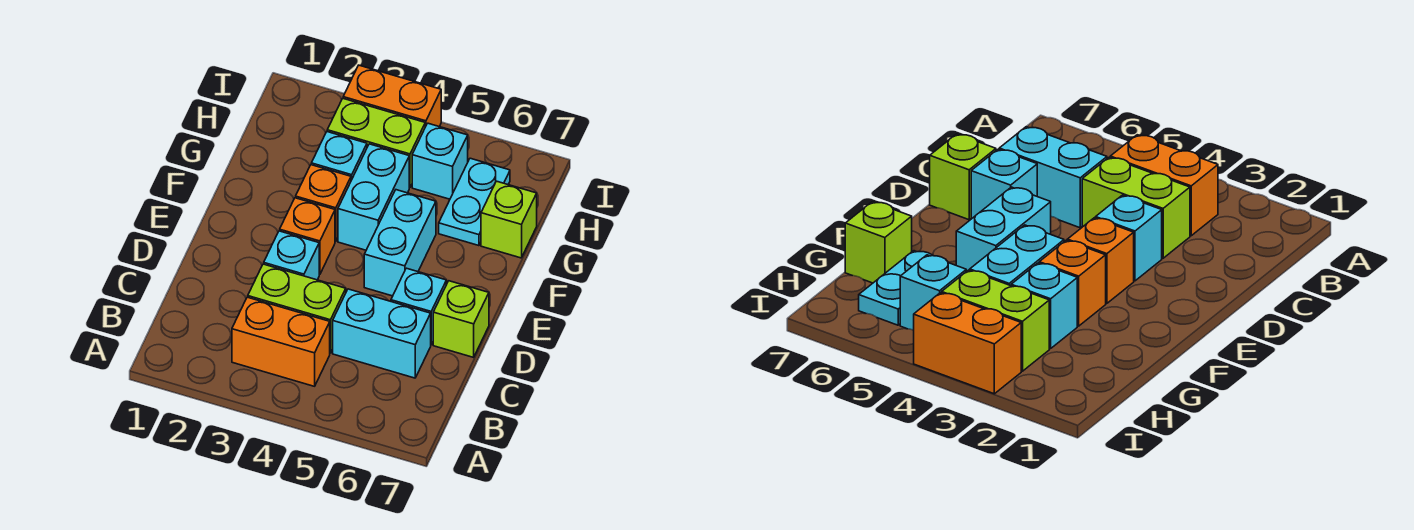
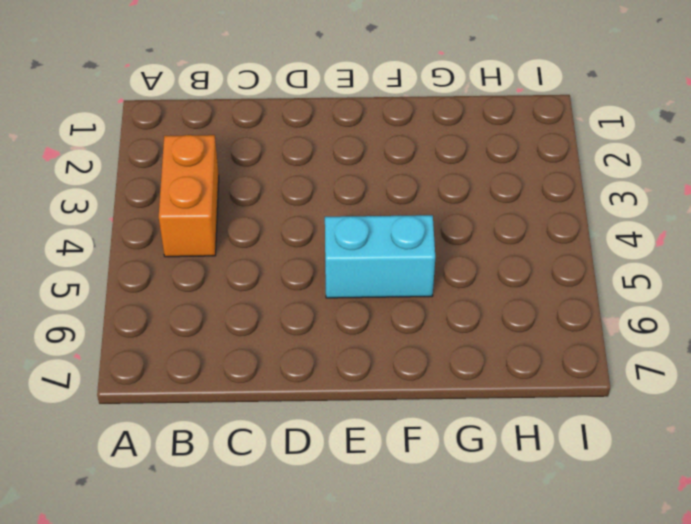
none -> lime 1x2 brick [248,264,346,353]
none -> cyan 1x2 brick [333,289,431,378]
none -> cyan 1x1 brick [264,231,319,280]

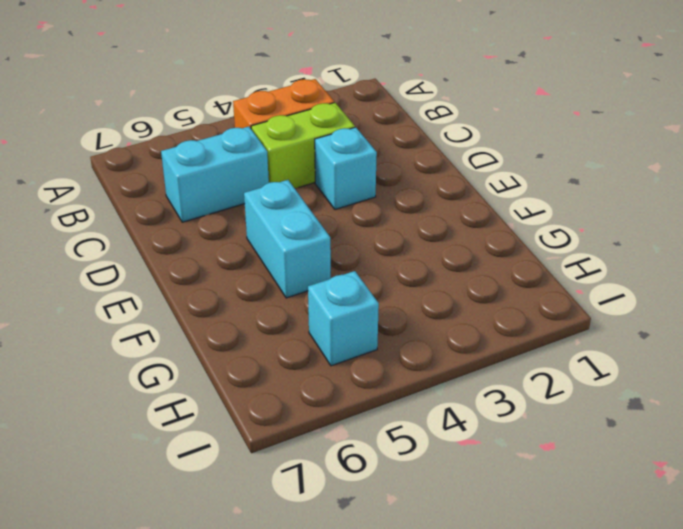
none -> cyan 1x1 brick [391,268,446,345]
none -> lime 1x1 brick [433,281,489,357]
none -> orange 1x1 brick [280,198,335,275]

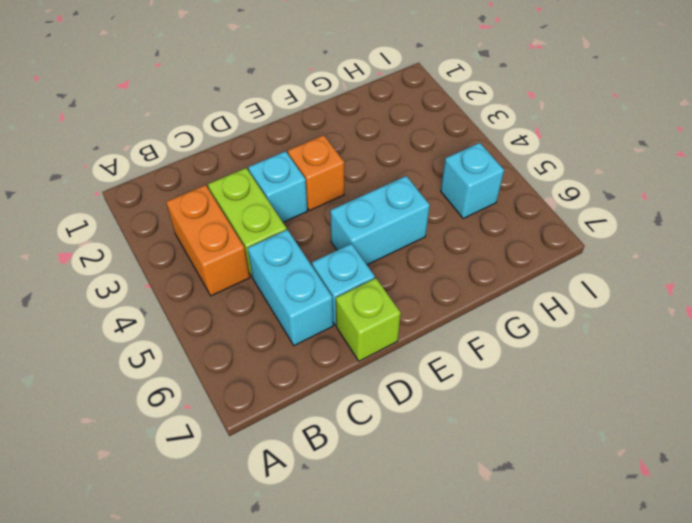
none -> orange 1x1 brick [296,165,351,241]
none -> cyan 1x2 brick [338,144,409,250]
none -> cyan 1x1 brick [311,132,367,180]

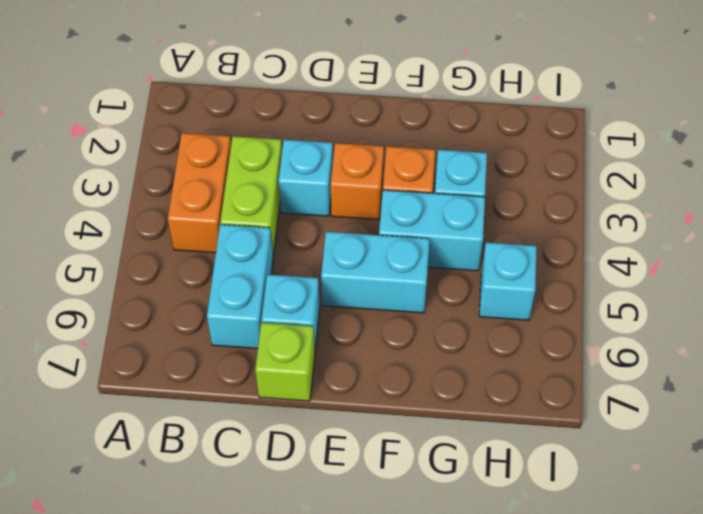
none -> cyan 1x2 plate [439,158,510,246]
none -> lime 1x1 brick [481,181,537,258]
none -> lime 1x2 brick [327,99,425,187]

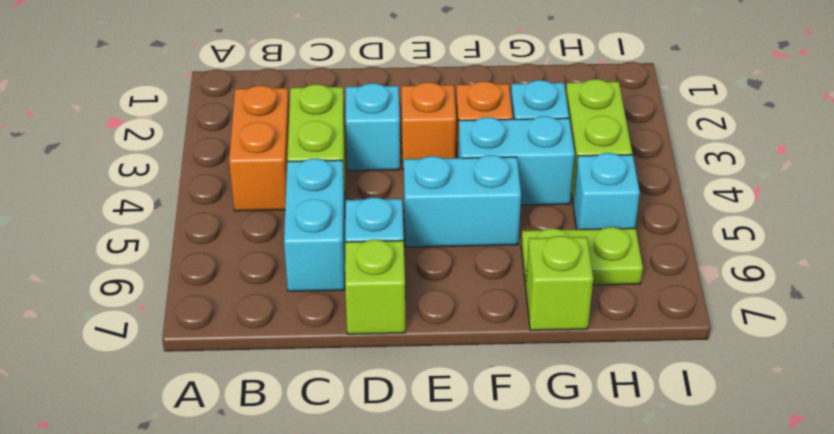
lime 1x2 plate [521,227,643,286] -> cyan 1x2 plate [439,158,510,246]
none -> orange 1x2 brick [343,65,441,127]

